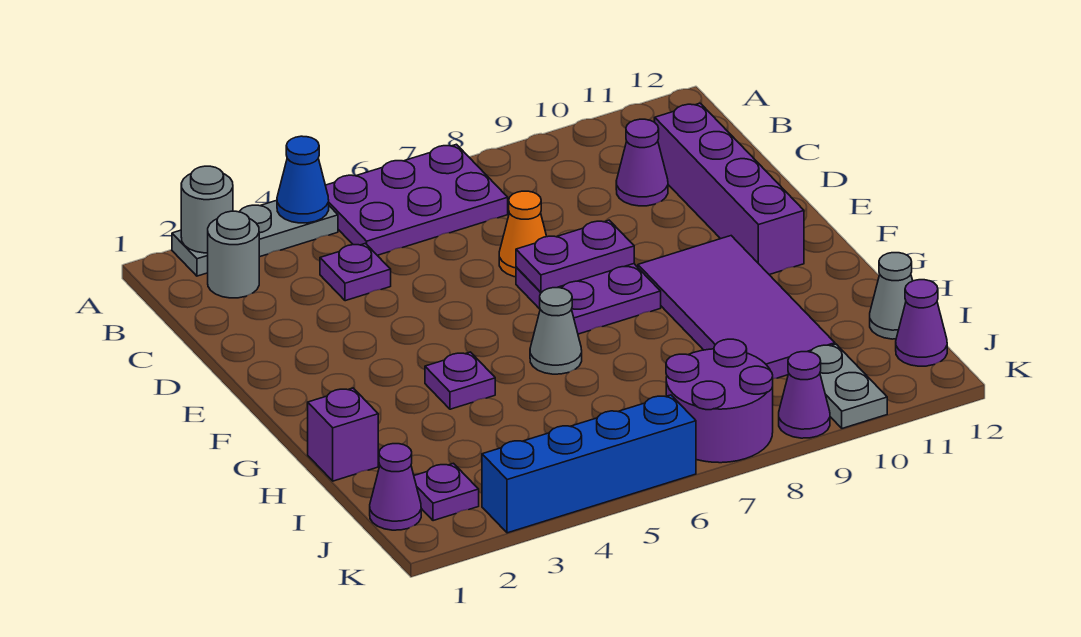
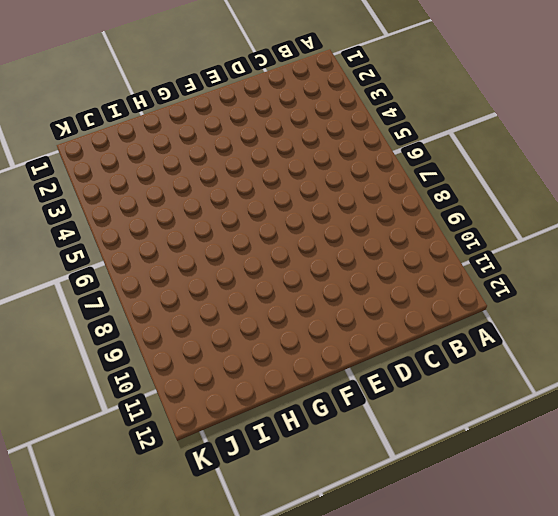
none -> grey 1x3 plate [172,200,338,276]
none -> purple 2x3 plate [325,144,508,255]
none -> grey 1x1 round brick [208,211,259,298]

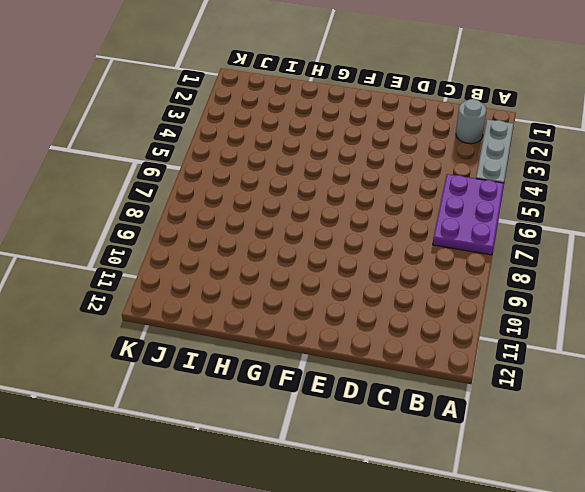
none -> purple 1x1 plate [320,243,391,301]
none -> purple 1x1 cone [616,119,668,206]
none -> purple 1x4 brick [655,103,804,275]

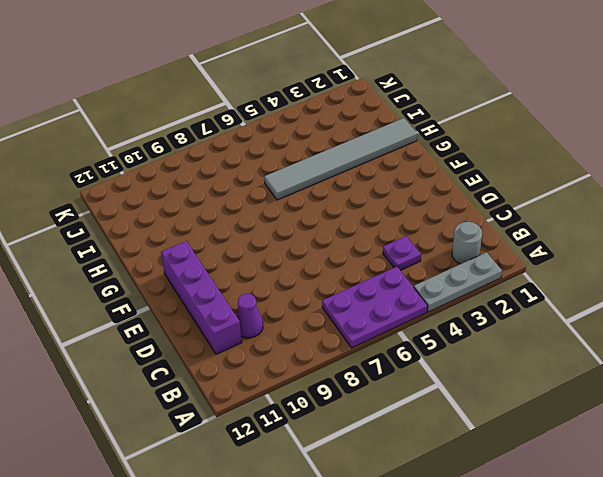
grey 1x6 tile [264,118,417,200] -> purple 1x1 brick [308,388,378,481]
none -> orange 1x1 cone [499,191,547,277]
none -> purple 2x2 plate [516,264,661,334]
none -> purple 2x4 tile [638,236,835,379]

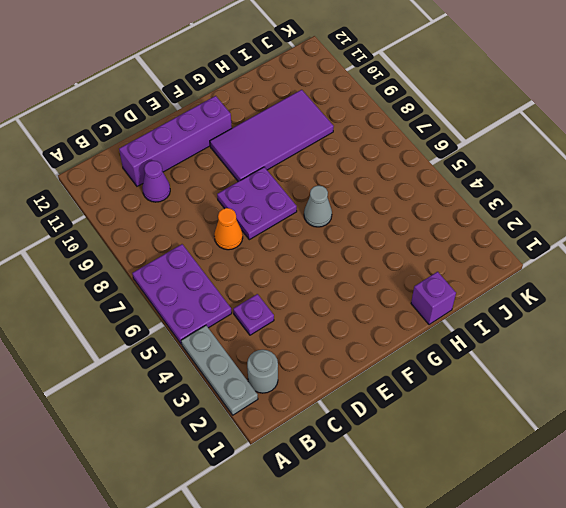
none -> purple 1x1 plate [425,352,495,409]
none -> grey 1x1 cone [870,253,913,339]
none -> purple 1x1 cone [370,444,421,530]

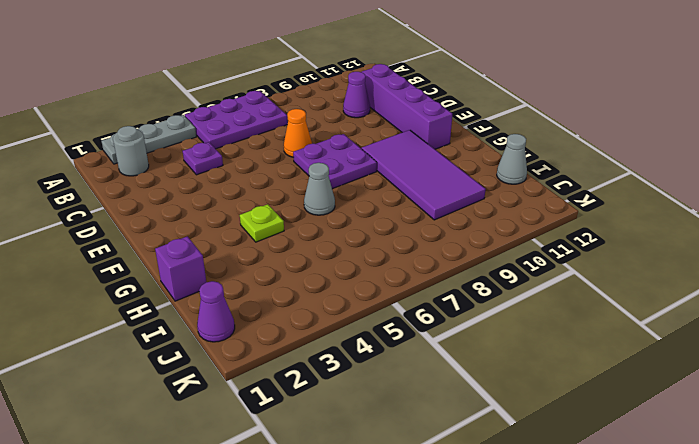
lime 1x1 plate [240,204,284,242] -> purple 1x1 plate [425,352,495,409]
none -> purple 1x1 plate [414,463,479,521]
none -> purple 2x2 round brick [666,339,773,463]
none -> grey 1x2 plate [811,344,887,428]

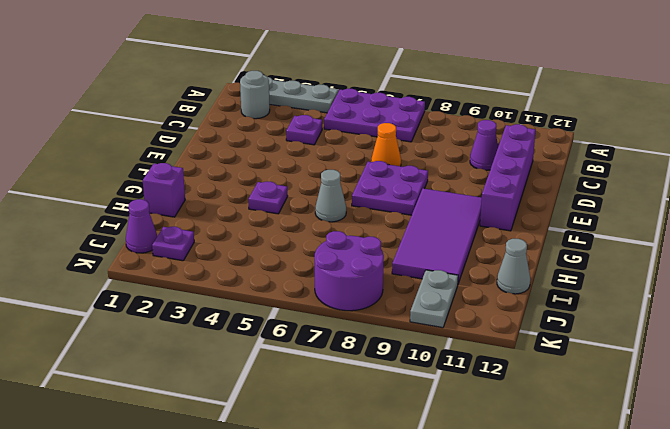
none -> purple 1x1 cone [896,280,947,366]
none -> blue 1x4 brick [482,395,696,533]
none -> purple 1x1 cone [779,352,830,438]

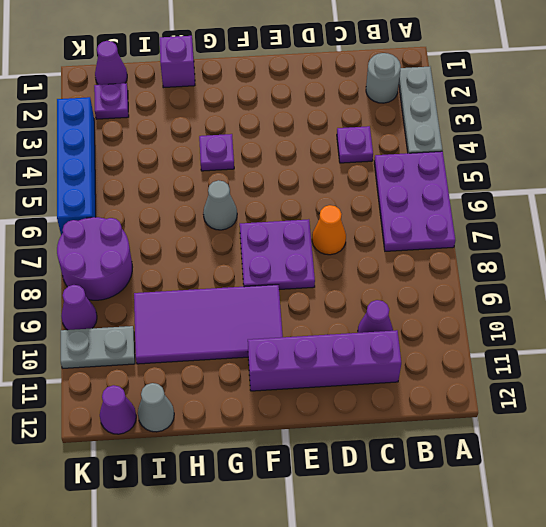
none -> grey 1x1 round brick [181,166,233,253]
none -> blue 1x1 cone [277,136,329,223]
none -> purple 1x2 plate [516,220,634,292]

